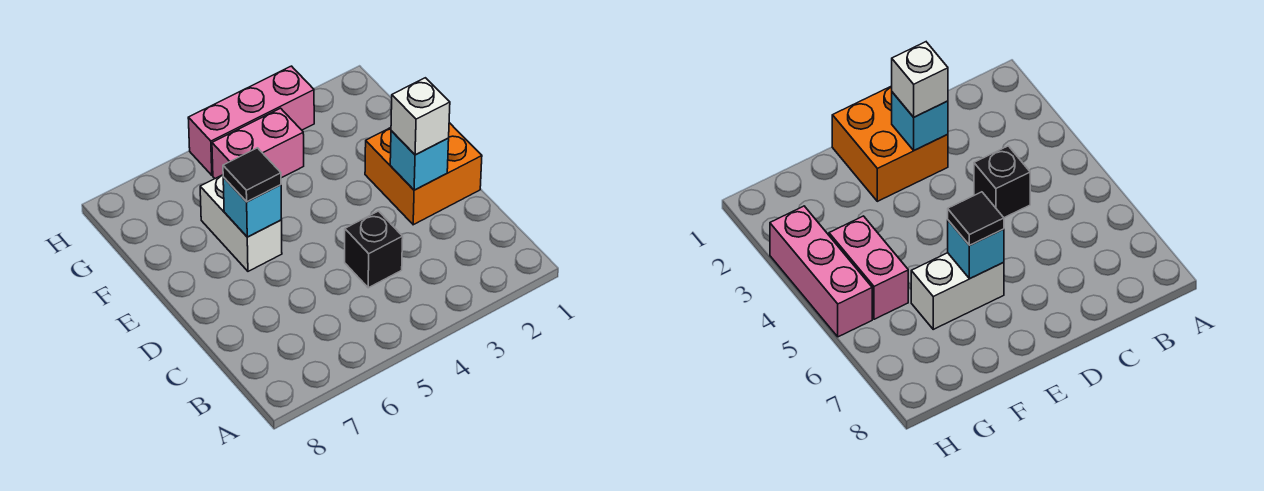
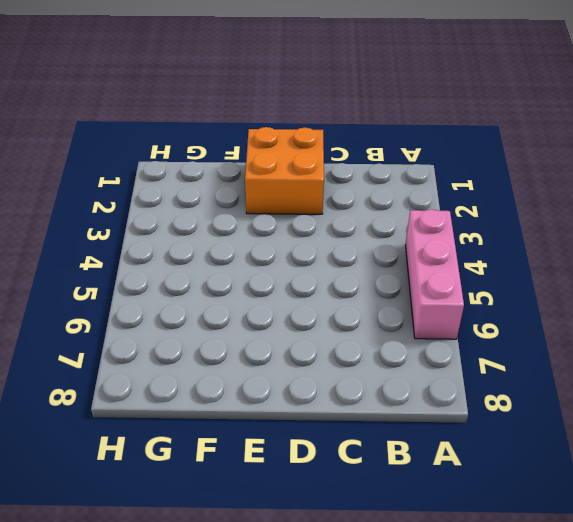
pink 1x3 brick [406,209,464,339] -> pink 1x3 brick moved to [188,66,314,175]
none -> black 1x1 brick [345,211,403,288]
none -> white 1x2 brick [200,175,282,271]

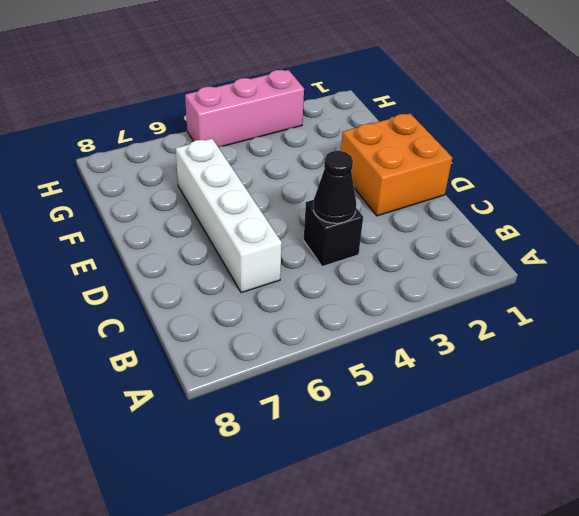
black 1x1 cone [313,151,356,223] -> none
white 1x4 brick [175,139,282,293] -> white 1x2 brick [200,175,282,271]
none -> pink 1x2 brick [212,108,304,178]
none -> cyan 1x1 brick [390,131,449,190]

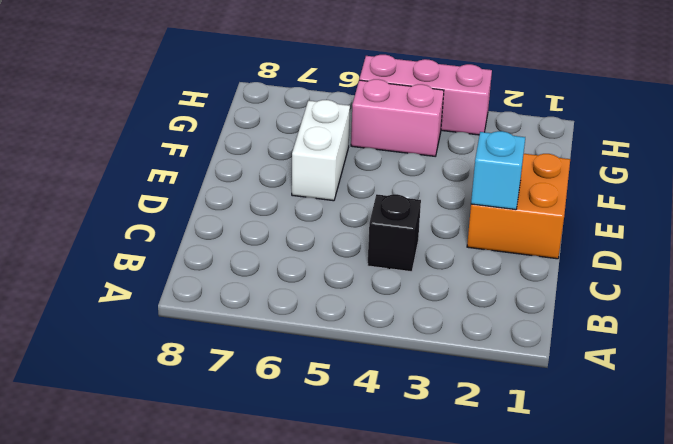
none -> cyan 1x1 brick [223,177,282,237]
none -> white 1x1 brick [391,78,450,155]

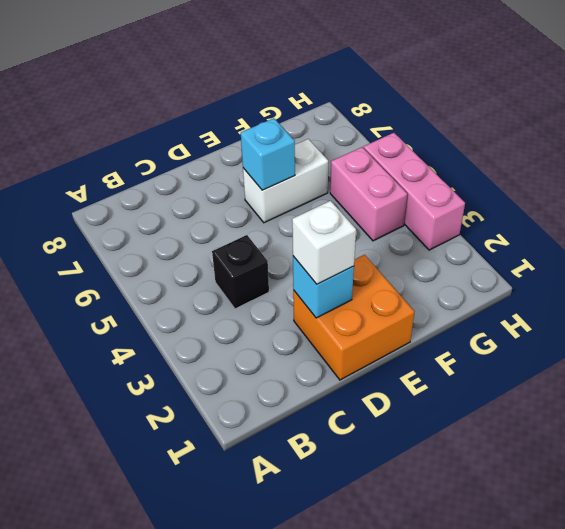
none -> black 1x1 tile [223,148,281,202]

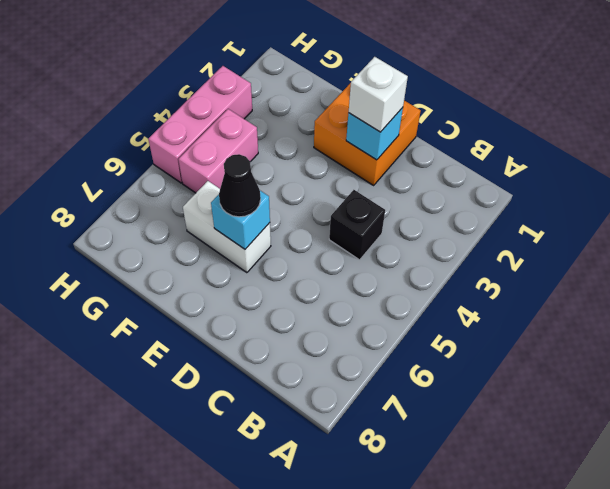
black 1x1 cone [219,154,261,217] -> black 1x1 tile [223,148,281,202]

